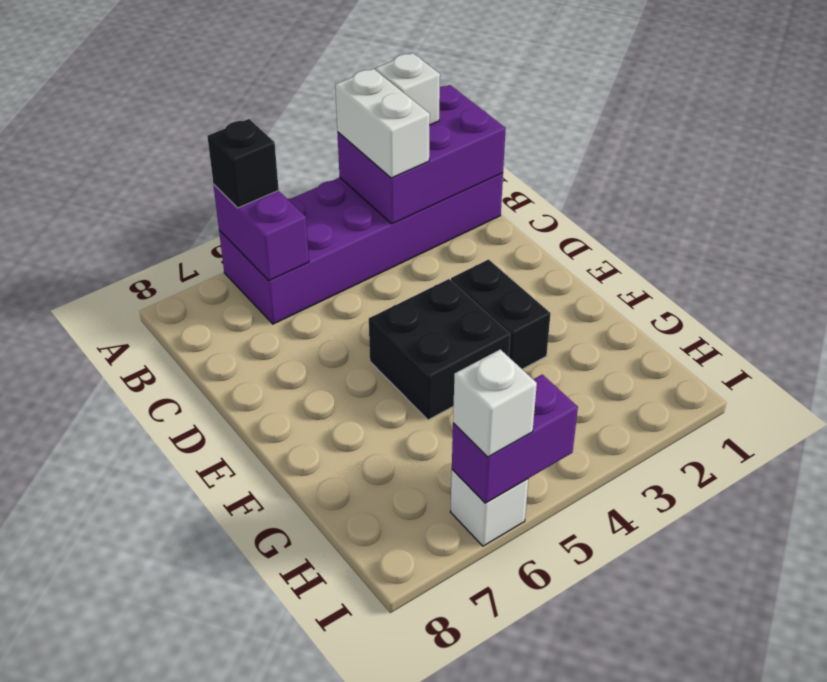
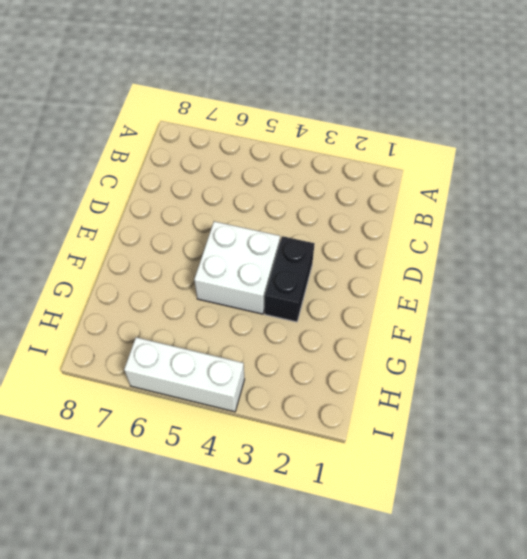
white 2x2 brick [194,221,280,314] -> black 2x2 brick [369,279,510,420]
white 1x3 brick [124,337,245,412] -> white 1x1 brick [450,470,528,546]
none -> purple 2x6 brick [219,173,503,324]
none -> purple 2x3 brick [337,85,506,224]

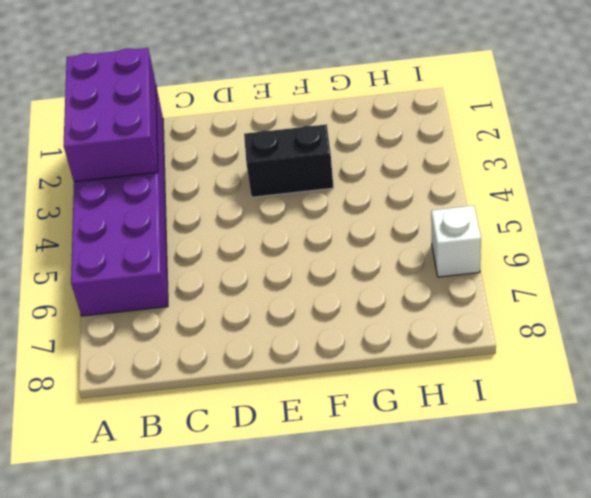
none -> black 2x2 brick [369,279,510,420]
none -> purple 1x2 brick [213,185,309,281]

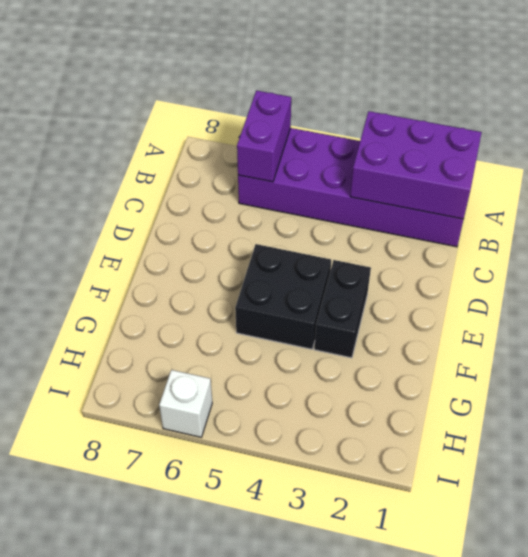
none -> purple 1x2 brick [452,375,578,503]
none -> white 1x1 brick [376,53,440,125]

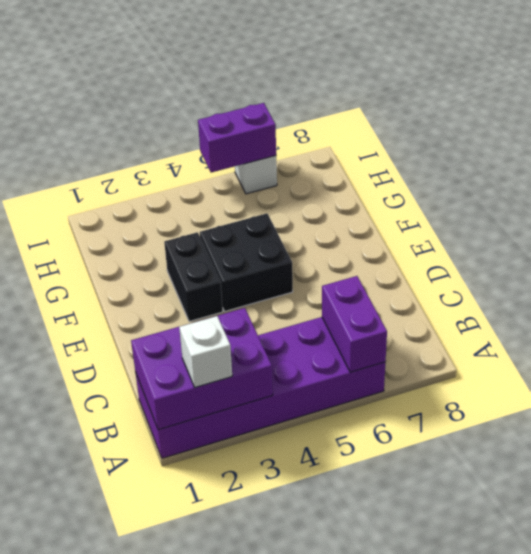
none -> white 1x2 brick [335,69,430,178]
none -> black 1x1 brick [207,119,279,208]

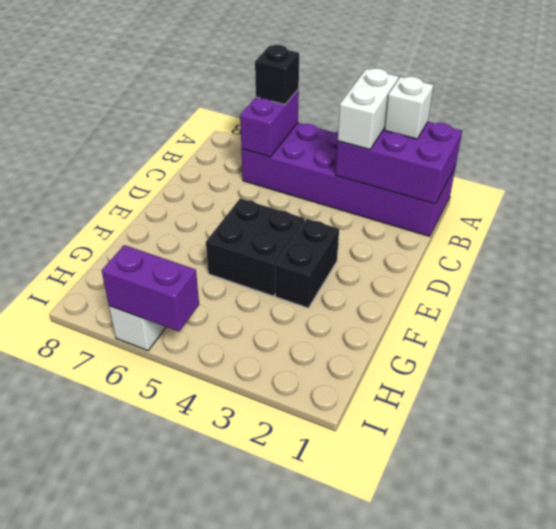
none -> white 1x1 brick [453,349,537,457]

